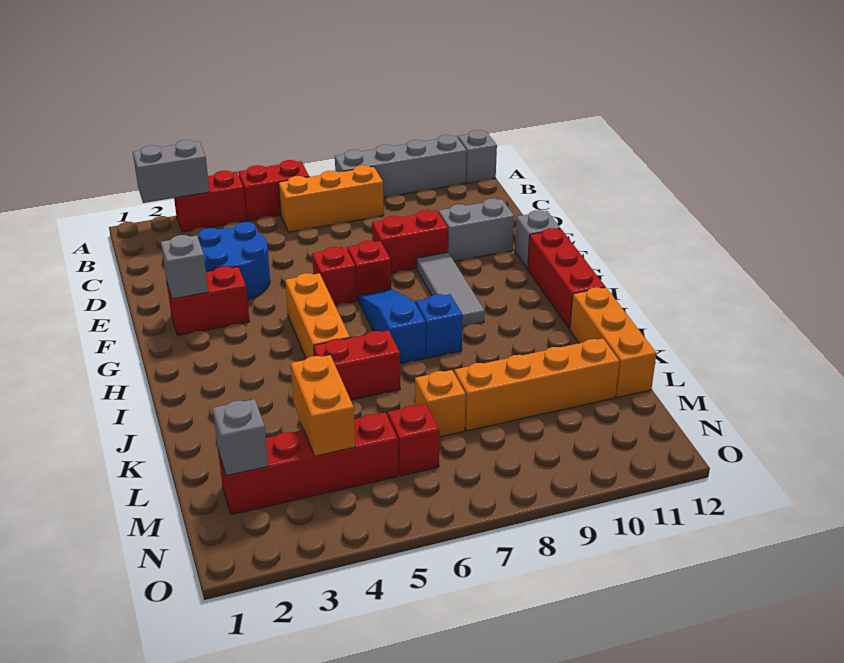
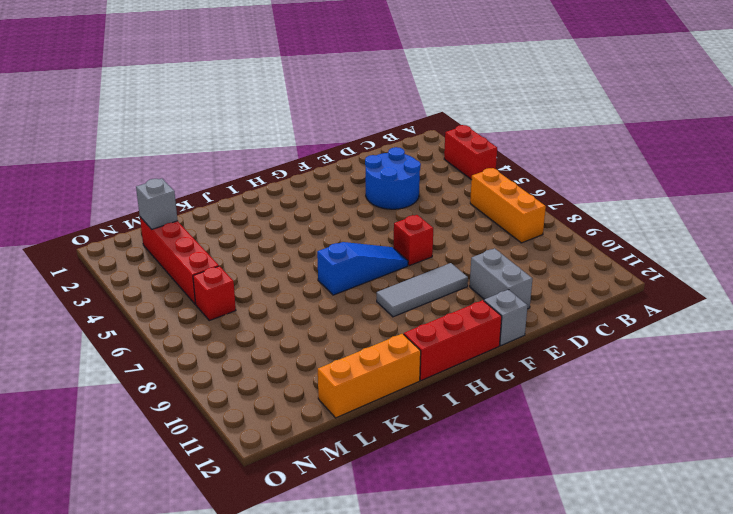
none -> red 1x2 brick [238,160,309,221]
none -> grey 1x4 brick [335,135,467,198]
none -> grey 1x1 brick [458,130,497,183]

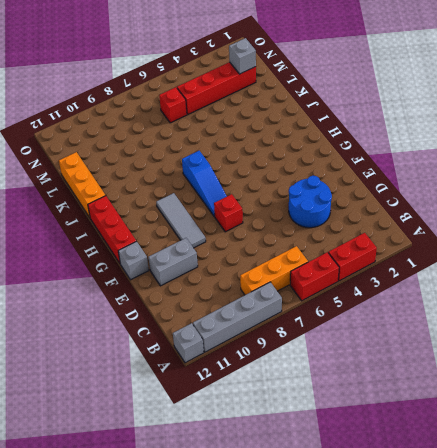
none -> red 1x2 brick [372,210,448,273]
none -> red 1x2 brick [167,266,250,335]
none -> red 1x1 brick [312,247,357,305]

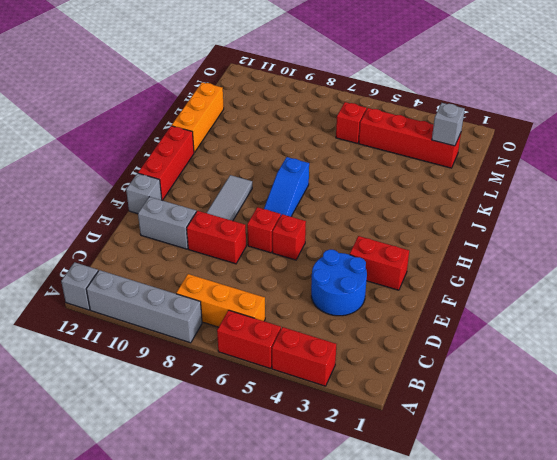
none -> orange 1x3 brick [285,273,350,358]
none -> blue 1x1 brick [416,294,463,358]
none -> red 1x2 brick [314,330,400,400]

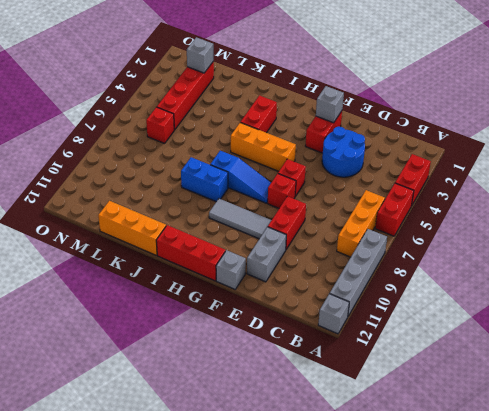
red 1x2 brick [240,95,277,133] -> red 1x2 brick moved to [314,330,400,400]
blue 1x2 brick [181,157,228,202] -> blue 1x1 brick [416,294,463,358]
none -> orange 1x1 brick [415,370,466,437]
none -> orange 1x4 brick [454,338,619,431]
none -> grey 1x2 brick [133,140,210,203]

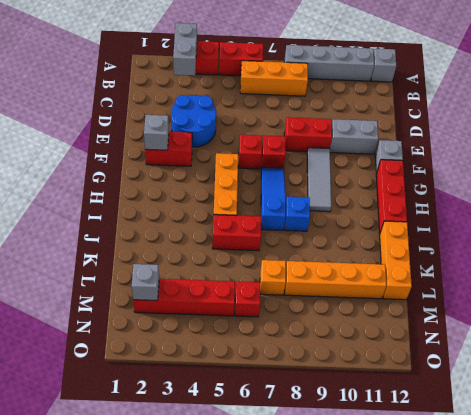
grey 1x2 brick [173,23,197,76] -> grey 1x2 brick turned to [133,140,210,203]
none -> orange 1x2 brick [291,355,355,456]

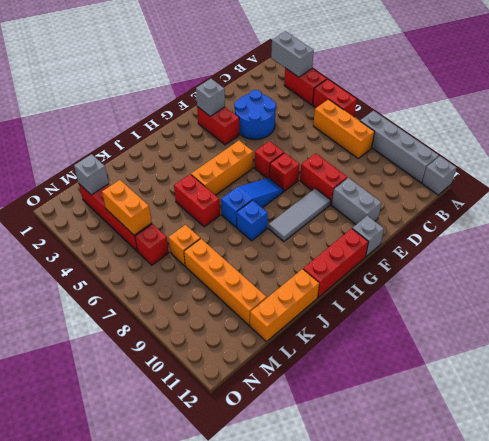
orange 1x2 brick [102,180,152,235] -> orange 1x2 brick turned to [291,355,355,456]

